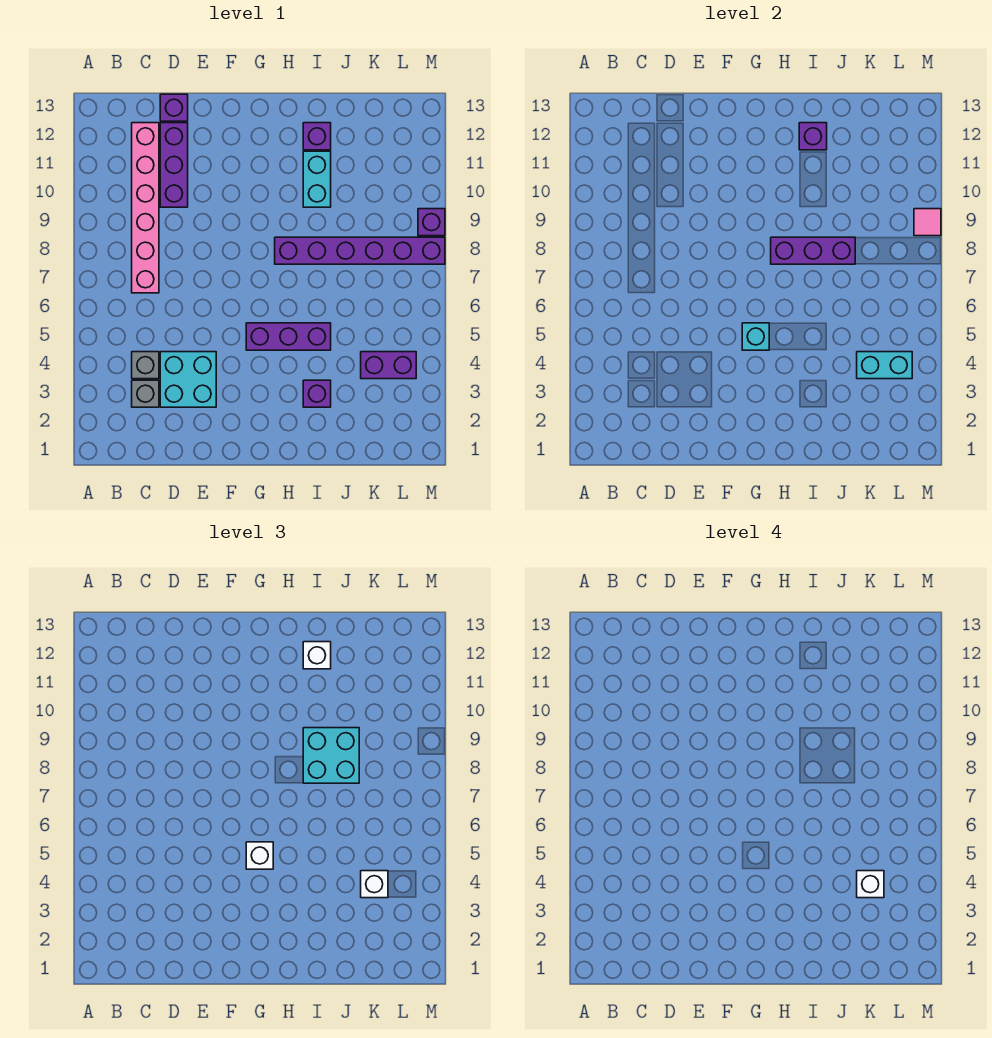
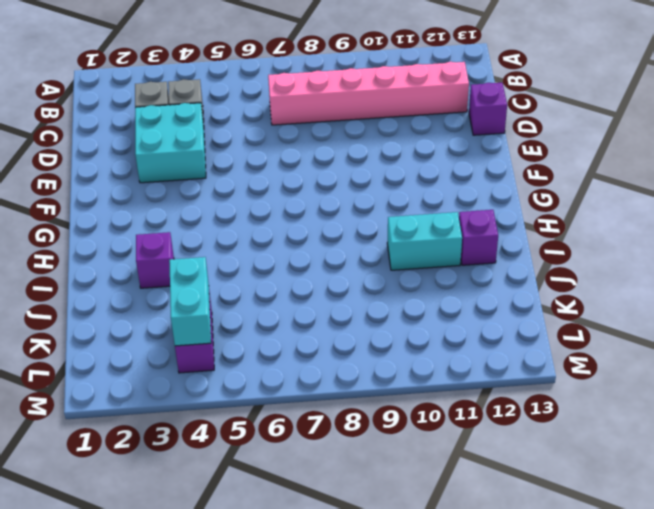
none -> purple 1x3 brick [160,123,188,207]
none -> purple 1x3 brick [246,323,331,350]
none -> purple 1x6 brick [275,237,445,264]

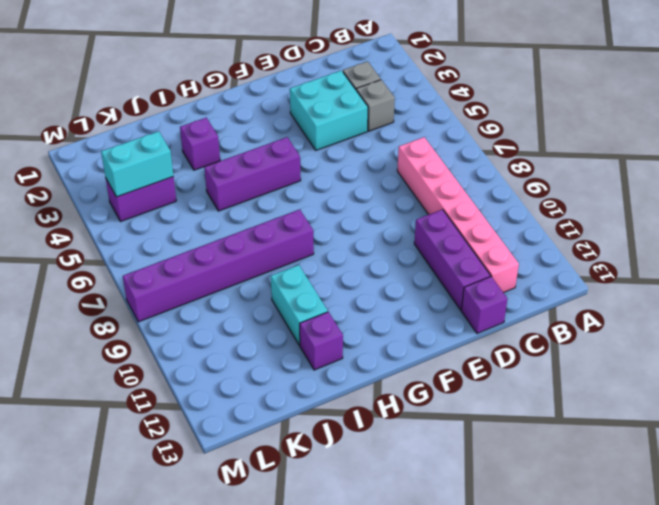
none -> purple 1x1 brick [418,209,445,236]
none -> cyan 1x1 brick [742,323,769,350]
none -> purple 1x3 brick [771,237,855,264]

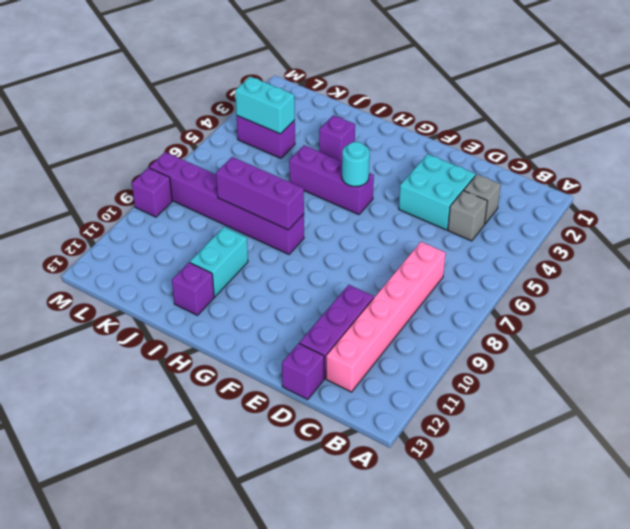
cyan 1x1 round brick [342,142,370,187] -> cyan 1x1 brick [742,323,769,350]
none -> purple 1x1 brick [799,123,827,150]
none -> pink 1x1 tile [914,209,941,236]
none -> white 1x1 brick [246,842,273,869]

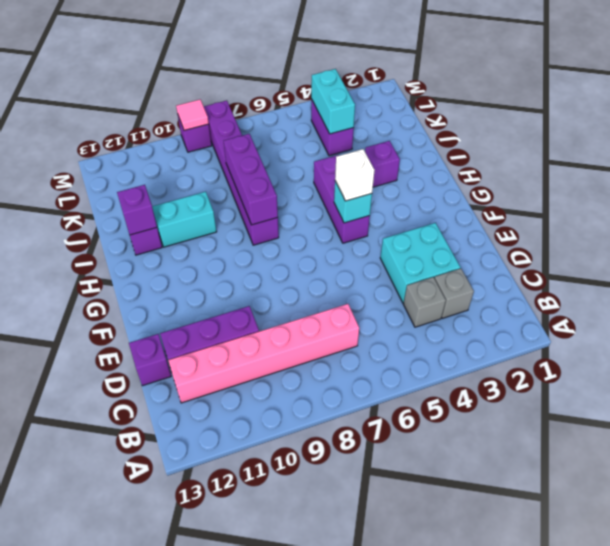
none -> cyan 2x2 brick [303,728,359,783]
none -> white 1x1 brick [303,642,331,669]
none -> white 1x1 brick [361,871,388,898]

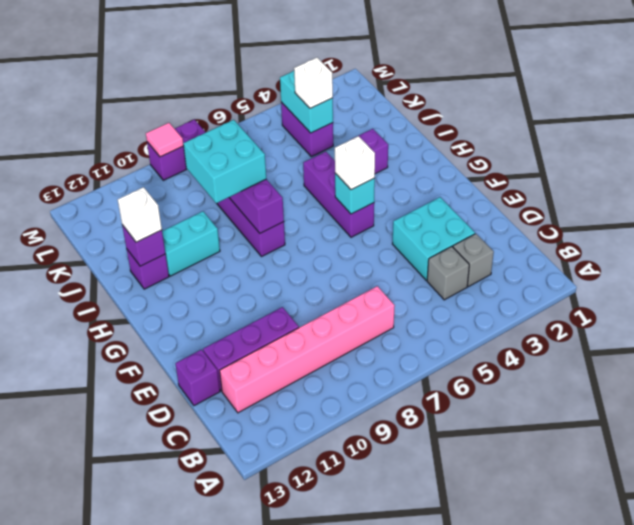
none -> white 1x1 brick [857,871,884,898]

